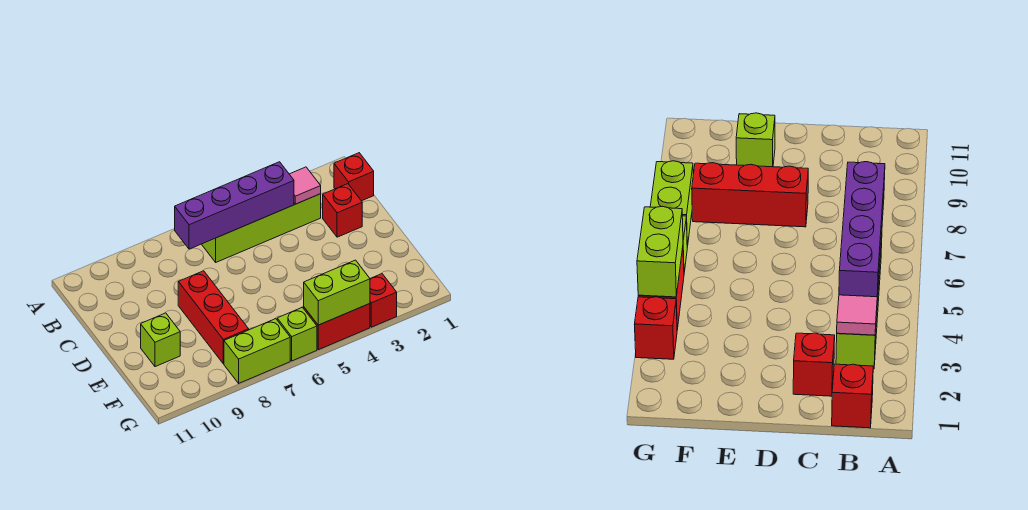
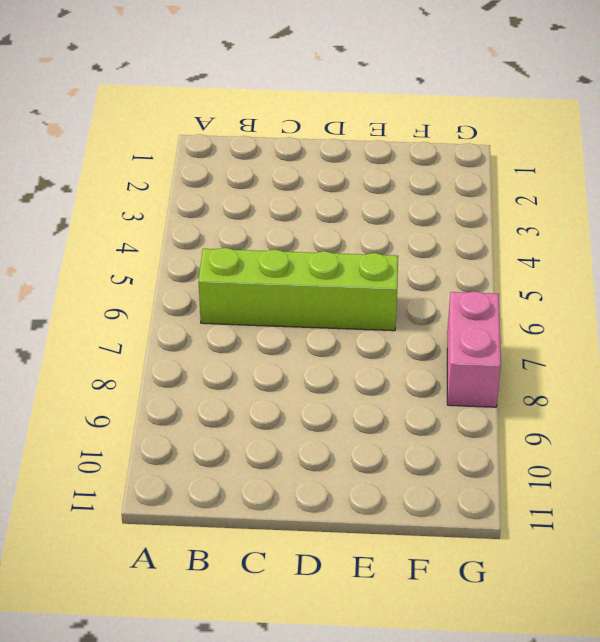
lime 1x4 brick [199,248,398,331] -> lime 1x4 brick turned to [202,194,321,262]
pink 1x2 brick [447,291,501,407] -> lime 1x2 brick [224,319,290,383]
none -> red 1x1 brick [334,153,374,201]
none -> red 1x1 brick [323,184,362,237]
none -> red 1x3 brick [178,271,249,364]

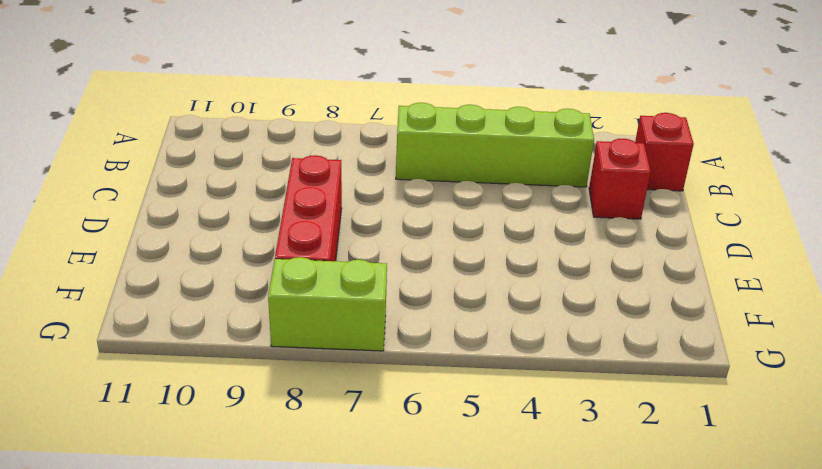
none -> lime 1x1 brick [141,313,180,367]
none -> red 1x1 brick [370,274,397,327]
none -> red 1x2 brick [304,304,370,350]

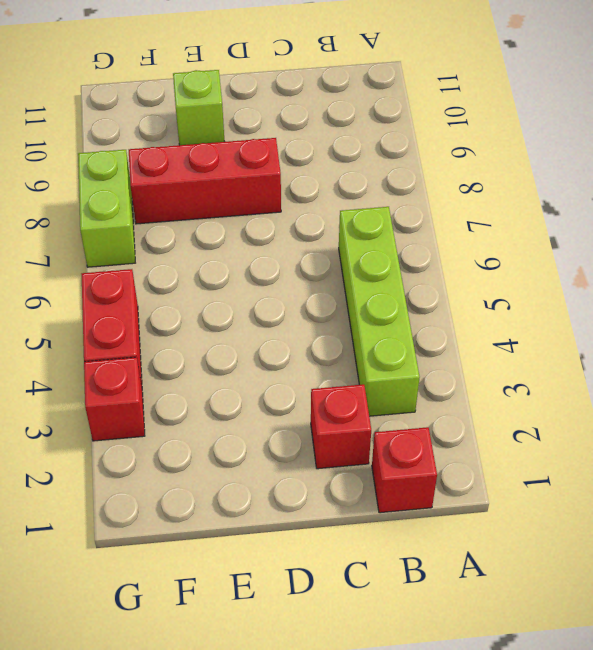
none -> lime 1x1 brick [277,307,317,361]
none -> pink 1x1 tile [290,167,321,204]
none -> purple 1x4 brick [175,162,294,249]

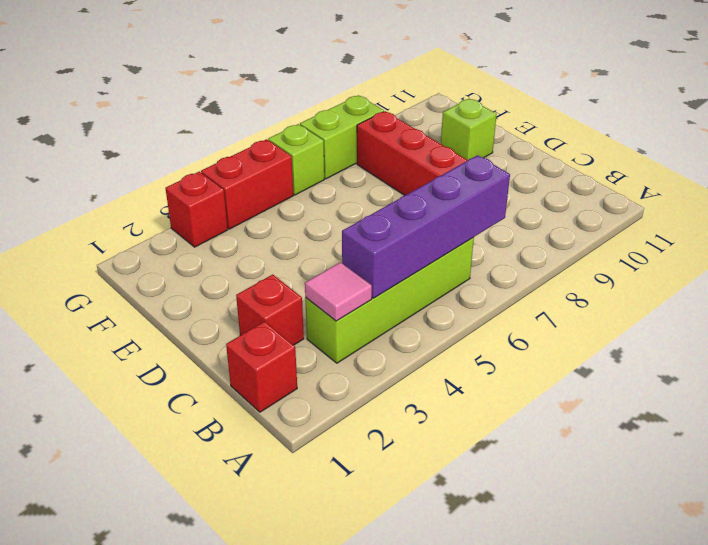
none -> lime 1x2 brick [304,260,370,325]

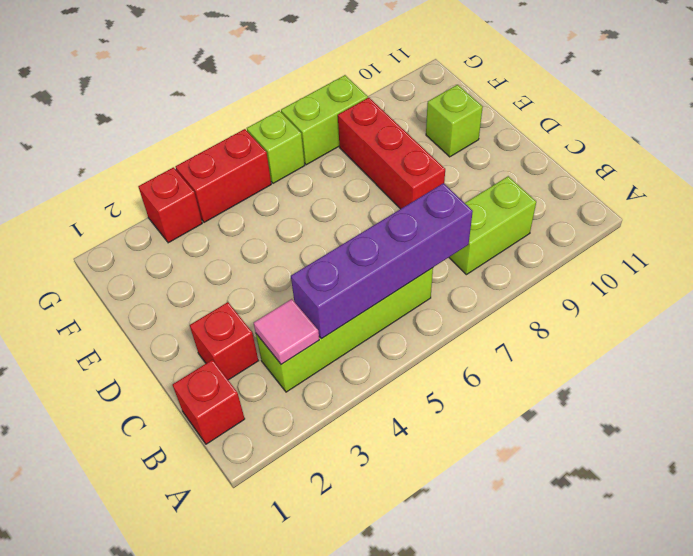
lime 1x2 brick [449,176,536,275] -> lime 1x2 brick moved to [304,260,370,325]

